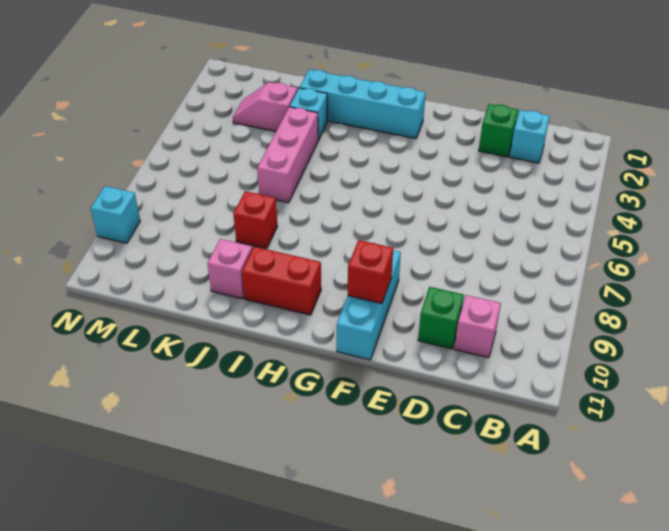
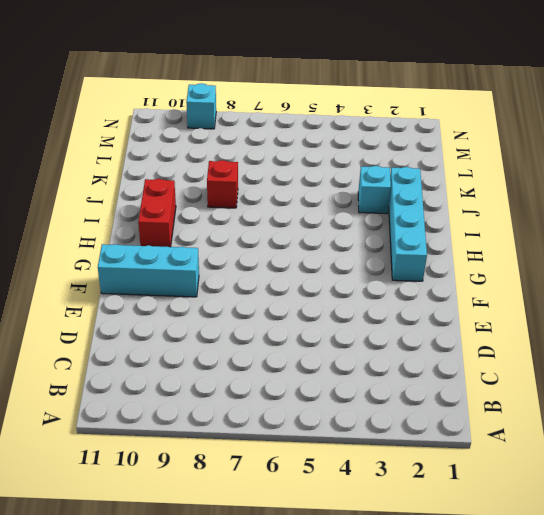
none -> cyan 1x1 brick [510,110,550,163]
none -> pink 1x1 brick [454,295,501,358]
none -> green 1x1 brick [479,104,518,157]

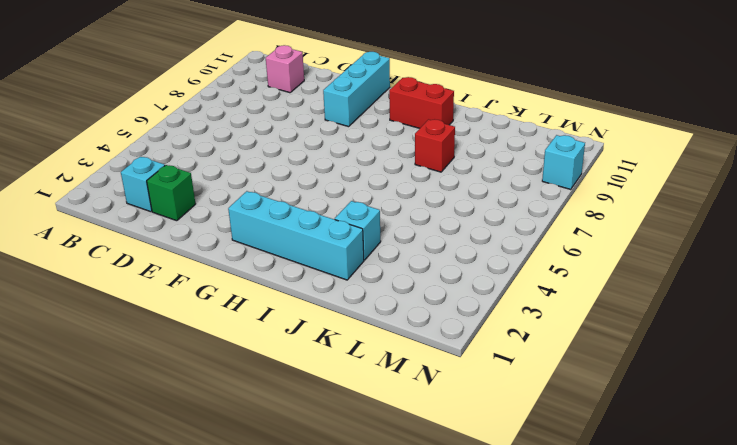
none -> green 1x1 brick [418,287,464,349]
none -> pink 1x3 brick [257,107,318,203]
none -> pink 1x1 brick [207,239,252,299]

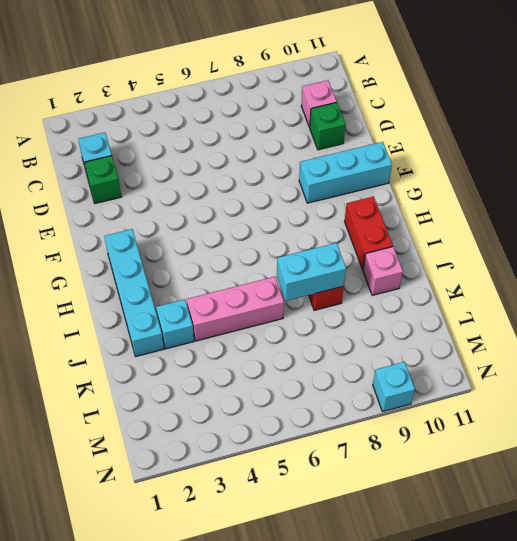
cyan 1x2 brick [277,243,346,301] -> none
none -> pink 1x2 slope [233,82,298,131]
none -> red 1x1 brick [348,240,393,303]

